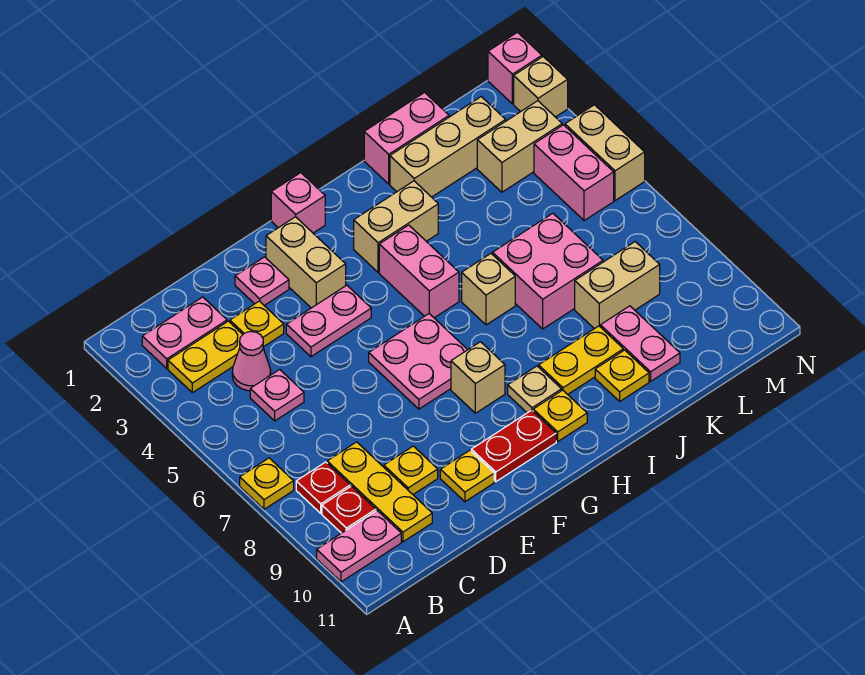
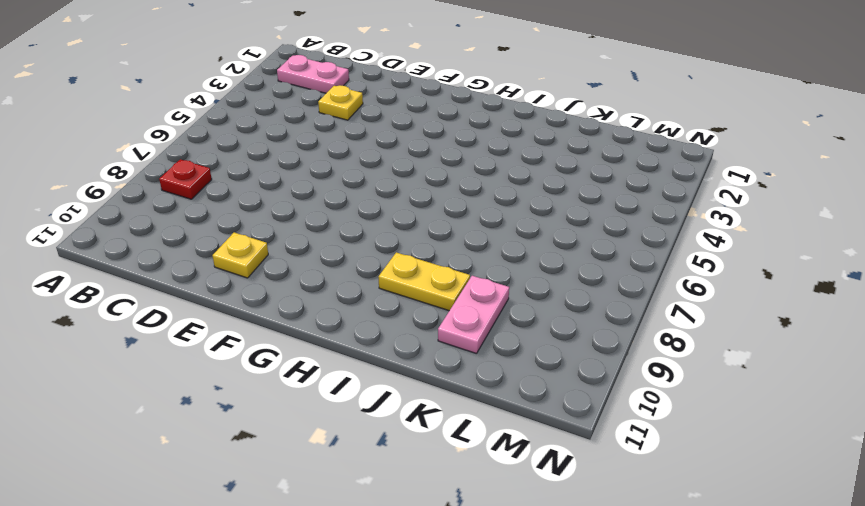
none -> yellow 1x1 plate [240,458,294,509]
none -> pink 1x2 plate [317,511,401,582]
none -> yellow 1x2 plate [168,321,243,393]
none -> red 1x1 plate [322,486,376,533]

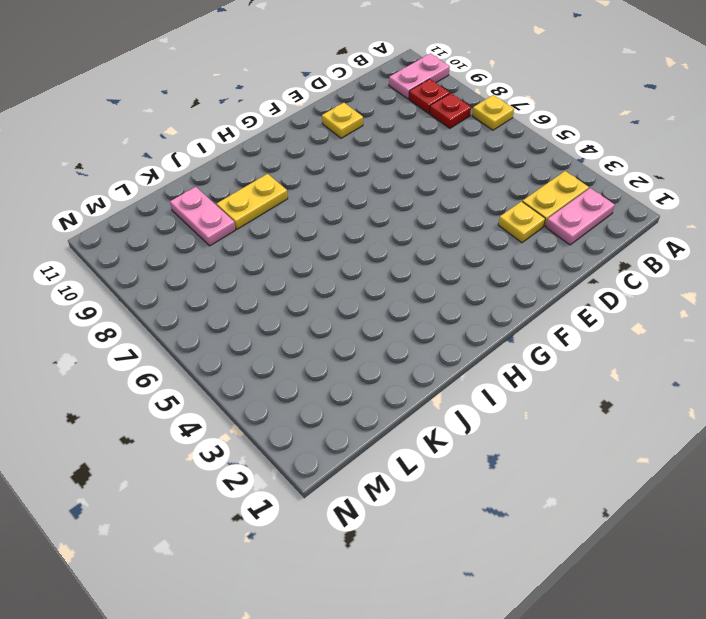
none -> pink 1x1 cone [232,332,271,391]
none -> pink 1x1 plate [250,369,304,421]
none -> yellow 1x3 plate [327,442,432,542]
none -> yellow 1x1 plate [384,446,438,494]

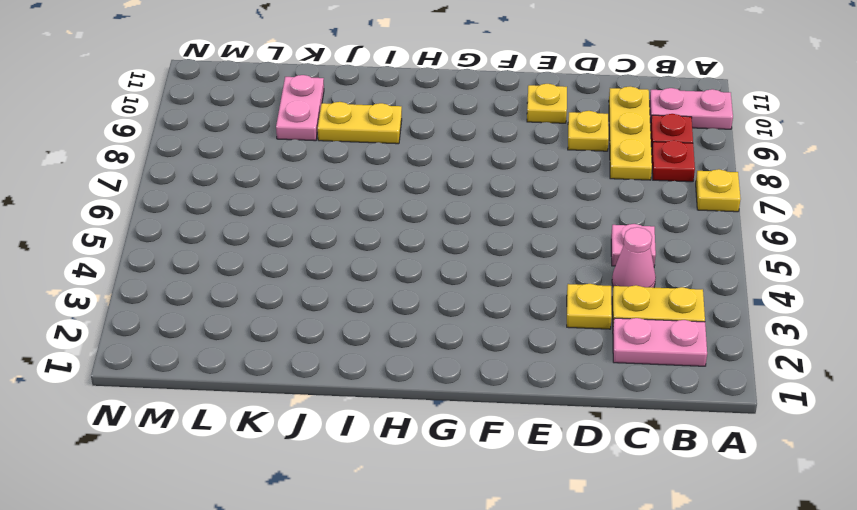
none -> pink 1x1 plate [235,257,289,305]
none -> pink 1x2 plate [286,285,371,357]
none -> tan 1x2 brick [266,217,346,308]
none -> pink 2x2 plate [369,314,468,409]

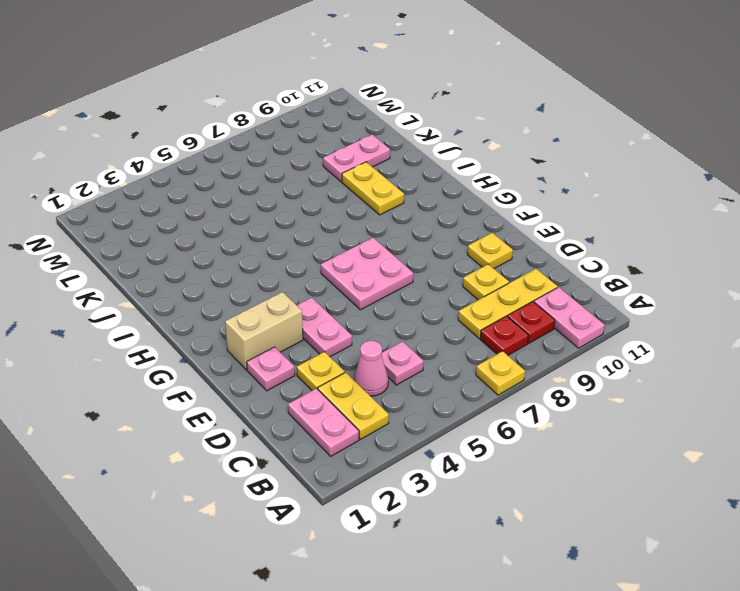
none -> red 1x2 plate [471,410,556,482]
none -> pink 1x1 brick [271,173,325,233]
none -> tan 1x1 brick [451,342,505,413]
none -> tan 1x2 brick [354,181,438,272]

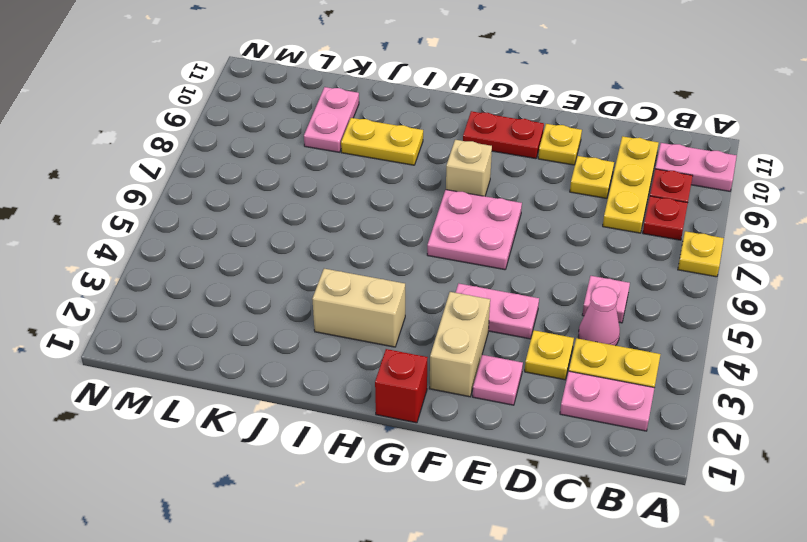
red 1x1 brick [375,349,428,423] -> pink 1x1 brick [271,173,325,233]
none -> pink 1x2 brick [379,225,459,318]
none -> tan 1x1 plate [508,366,562,413]
none -> yellow 1x1 plate [533,390,587,441]
none -> tan 1x1 brick [462,254,515,325]

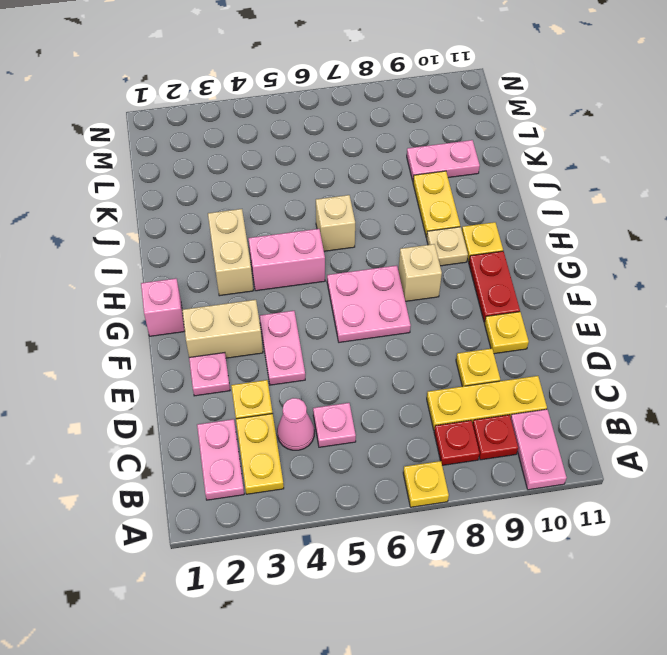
none -> pink 1x2 brick [364,93,449,184]
none -> tan 1x3 brick [390,97,506,197]
none -> pink 2x2 brick [493,213,603,329]
none -> yellow 1x1 plate [595,350,649,401]

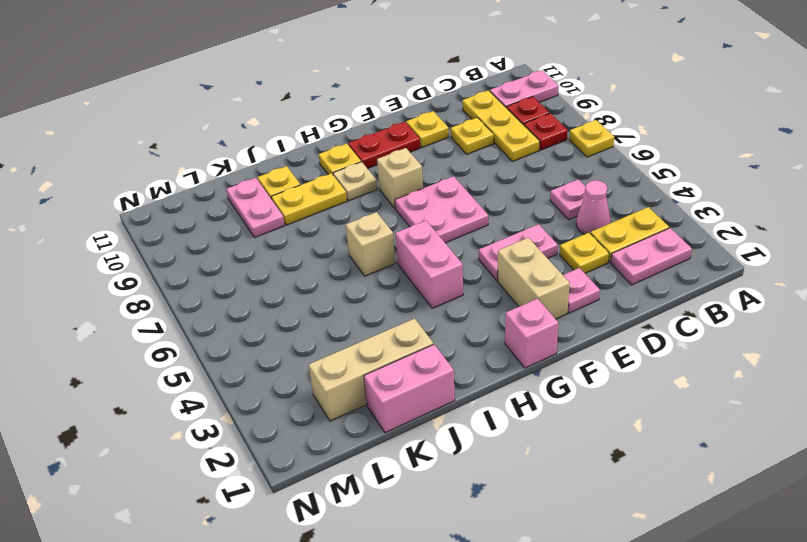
none -> tan 1x2 brick [354,181,438,272]
none -> pink 2x2 brick [493,213,603,329]
none -> tan 1x2 brick [575,242,660,329]
none -> tan 1x2 brick [477,101,562,192]

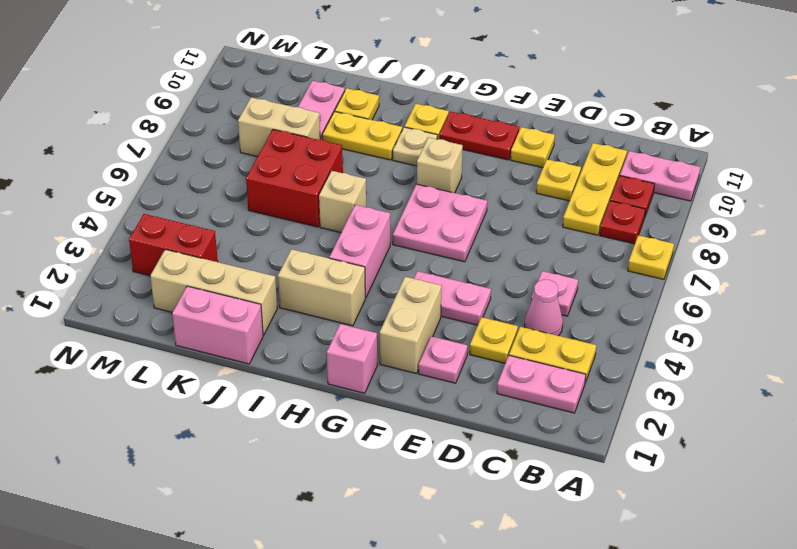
red 2x2 brick [246,129,343,227] -> pink 2x2 brick [493,213,603,329]
red 1x2 brick [129,214,218,276] -> tan 1x2 brick [477,101,562,192]
none -> pink 1x2 brick [534,125,614,221]
none -> pink 1x1 brick [488,32,542,104]
none -> tan 1x1 brick [514,57,568,117]
none -> tan 1x2 brick [565,105,645,201]

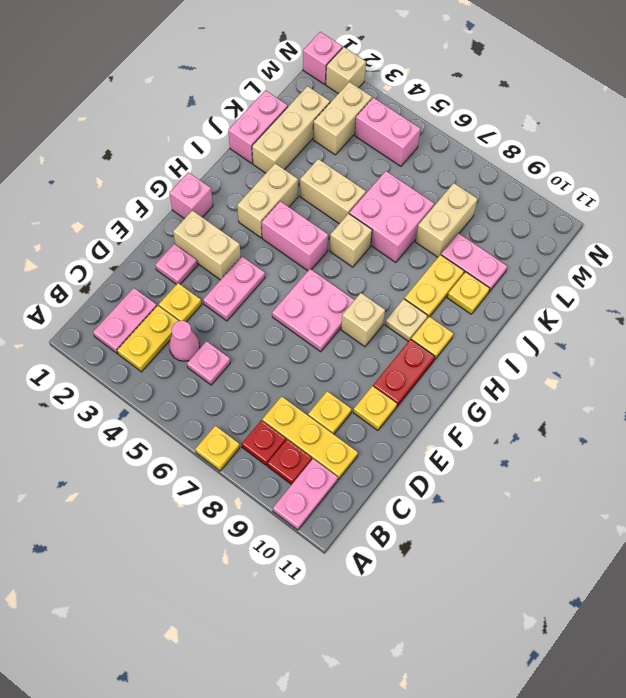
tan 1x2 brick [300,159,366,224] -> tan 1x2 brick moved to [565,105,645,201]

